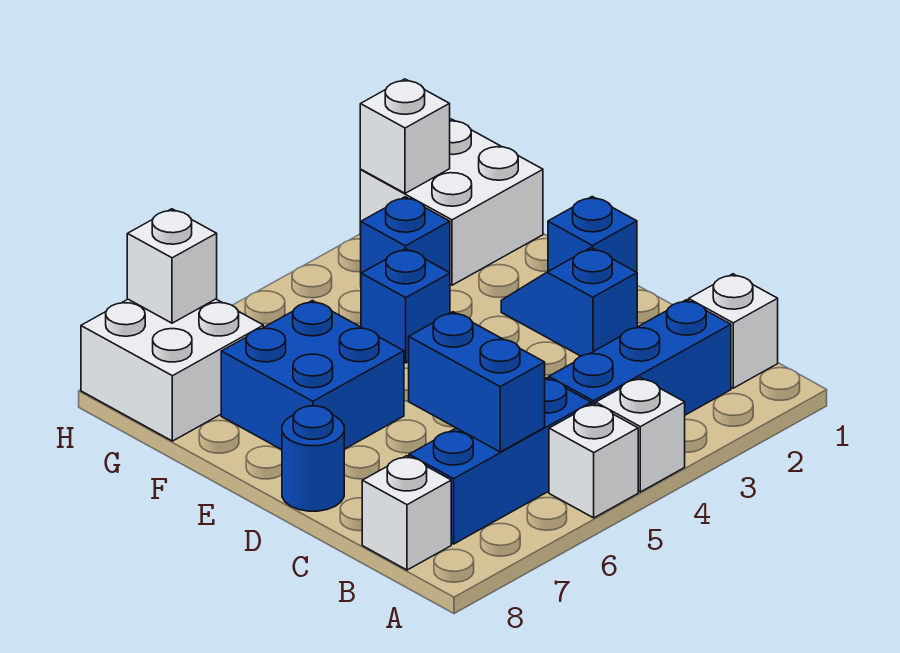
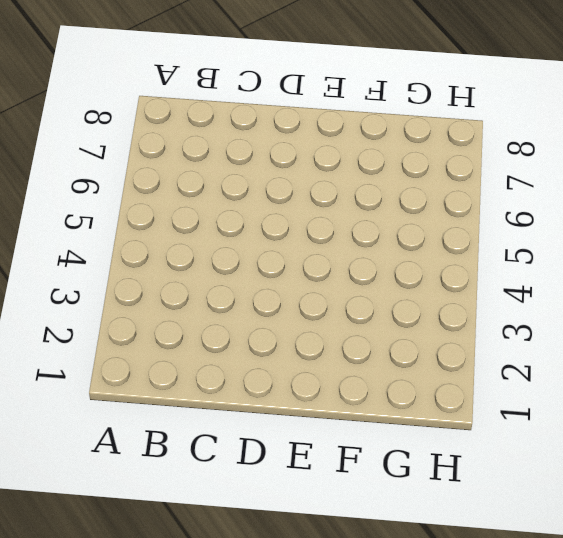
none -> white 1x1 brick [596,378,685,492]
none -> white 1x1 brick [549,403,638,518]
none -> white 1x1 brick [689,274,778,388]

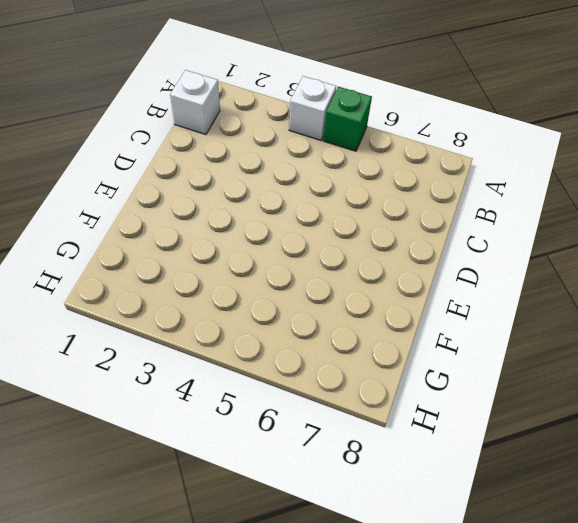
green 1x1 brick [323,87,372,151] -> white 1x1 brick [549,403,638,518]
none -> blue 1x3 brick [549,300,731,415]
none -> blue 1x3 brick [409,378,591,544]
none -> white 1x1 brick [362,456,451,570]

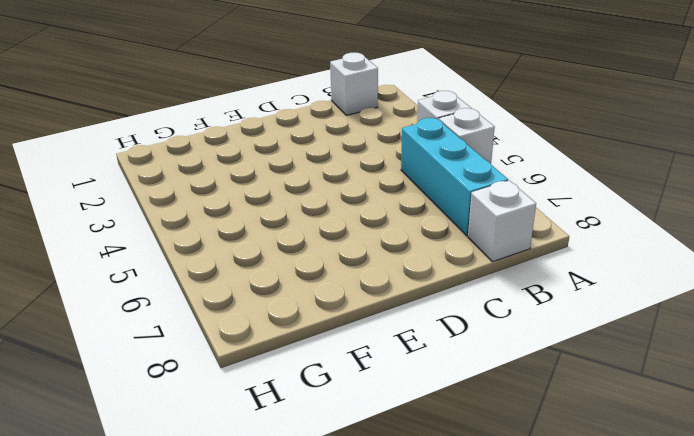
cyan 1x3 brick [401,118,508,236] -> blue 1x3 brick [409,378,591,544]
none -> blue 1x3 brick [549,300,731,415]
none -> blue 1x2 slope [501,248,637,356]
none -> blue 1x1 round brick [282,406,344,511]

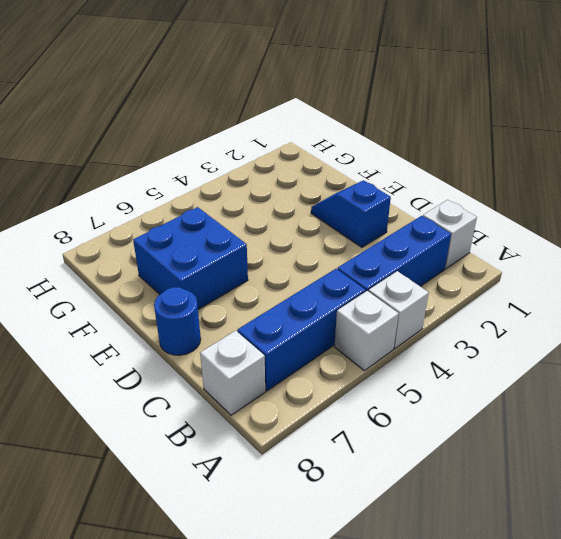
none -> blue 1x1 brick [548,197,637,272]
none -> blue 1x1 brick [361,248,450,363]
none -> white 2x2 brick [360,119,543,285]

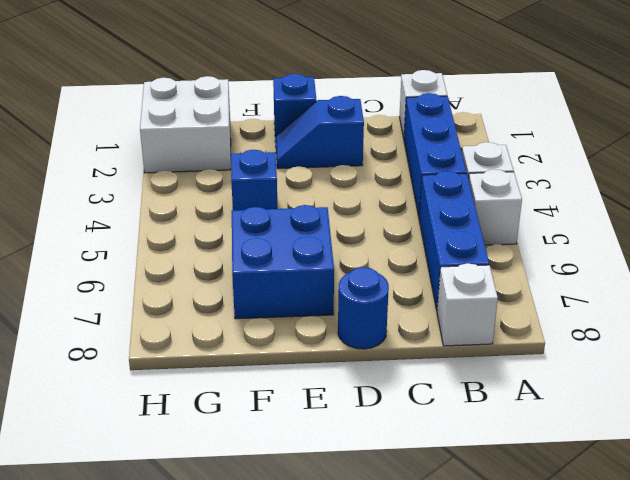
none -> blue 1x1 brick [361,197,450,273]
none -> white 2x2 brick [81,299,263,441]
none -> blue 1x2 brick [409,312,545,452]

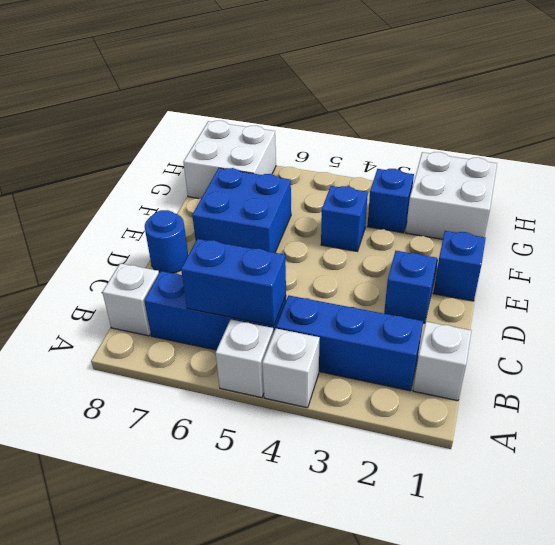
blue 1x2 brick [181,239,286,326] -> blue 1x2 brick turned to [409,312,545,452]
none -> white 1x1 brick [360,79,450,193]
none -> white 1x1 brick [127,209,217,323]

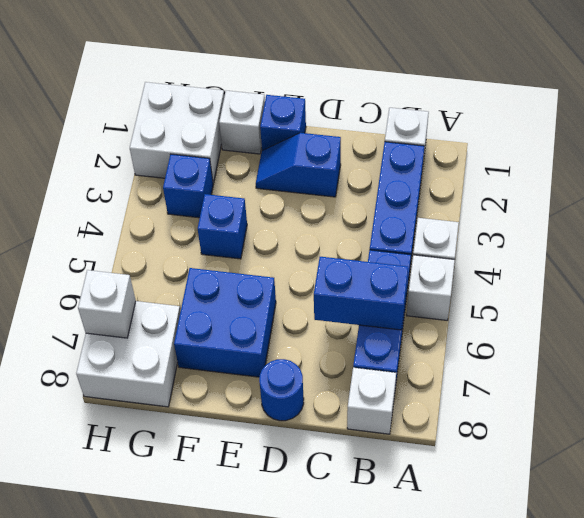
white 1x1 brick [219,91,265,154] -> white 1x1 brick moved to [360,79,450,193]

